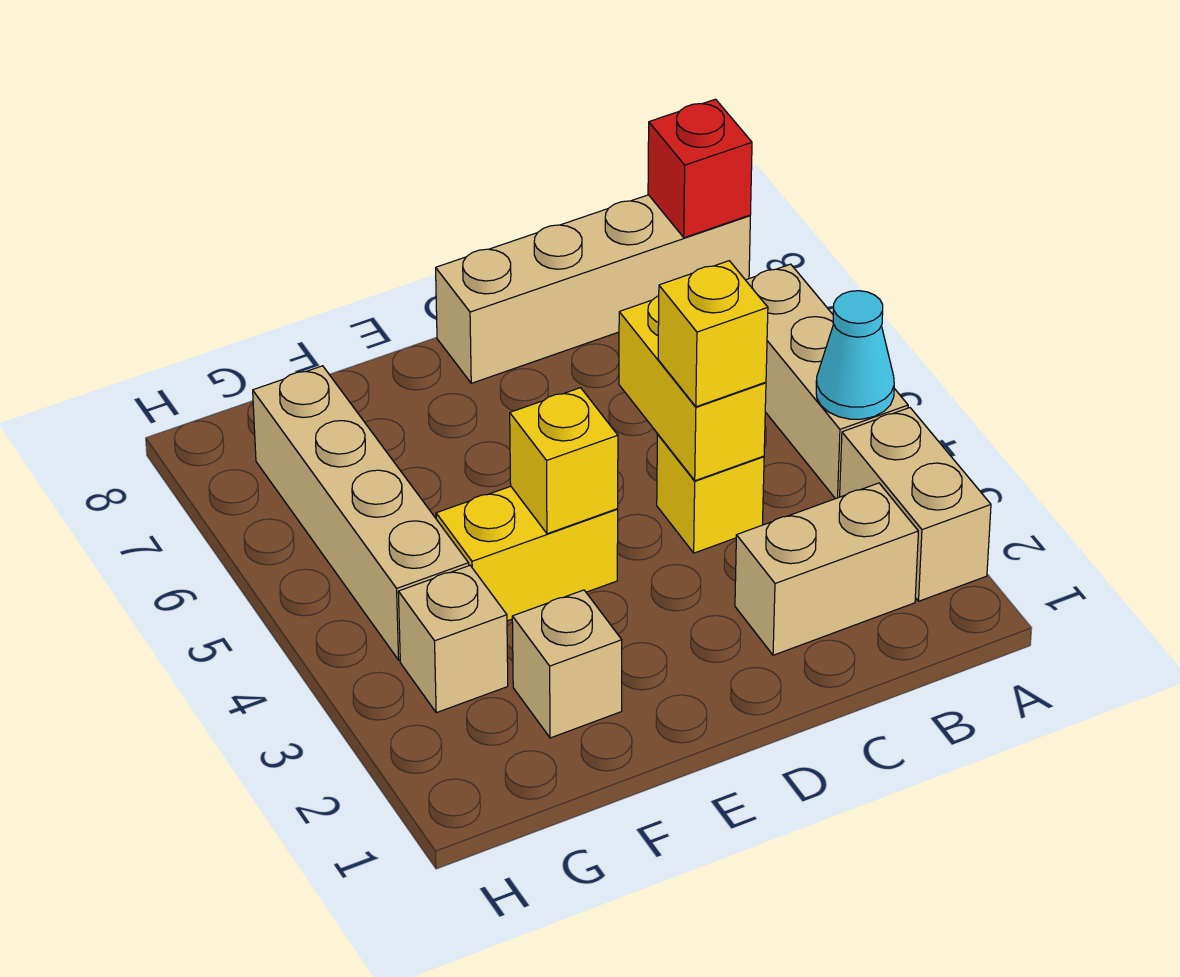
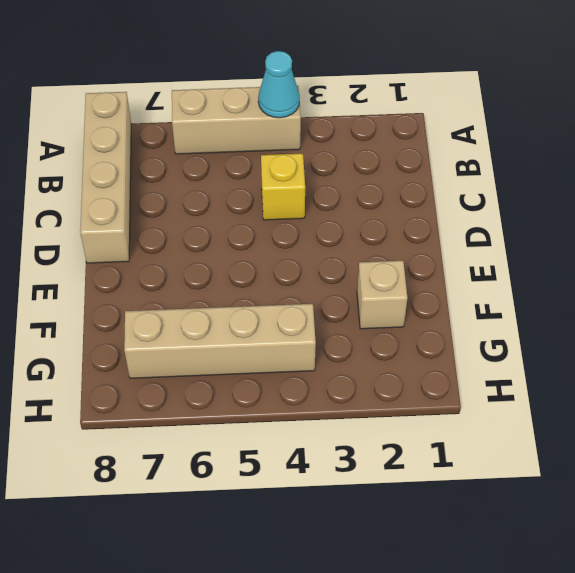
none -> tan 1x2 brick [840,408,991,601]
none -> tan 1x2 brick [735,483,918,655]
none -> yellow 1x2 brick [436,486,618,621]

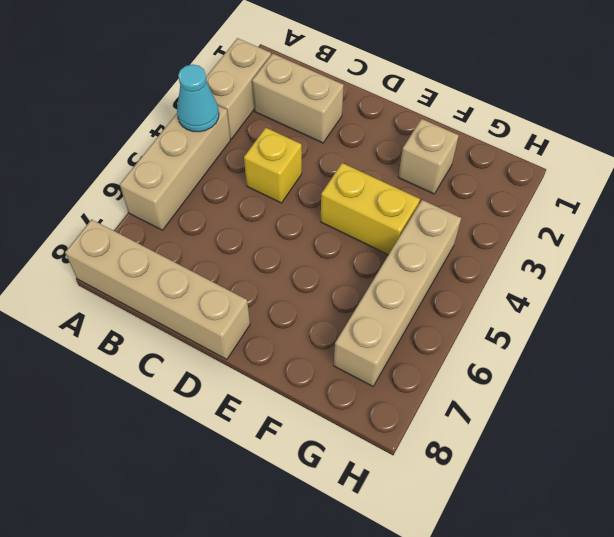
none -> tan 1x1 brick [398,566,508,713]
none -> red 1x1 brick [648,99,752,238]
none -> yellow 1x2 brick [619,296,766,481]

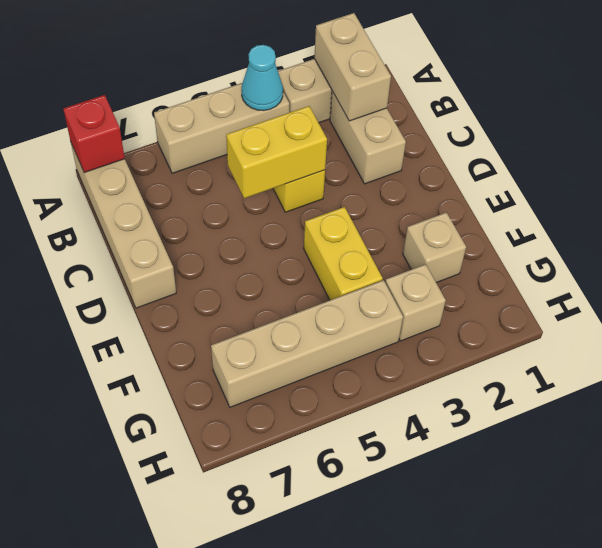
tan 1x2 brick [314,13,391,121] -> none
none -> yellow 1x1 brick [510,388,618,534]
none -> yellow 1x1 brick [658,261,768,407]

